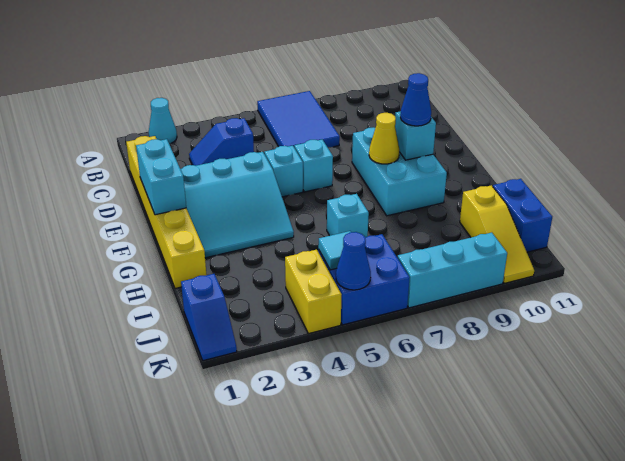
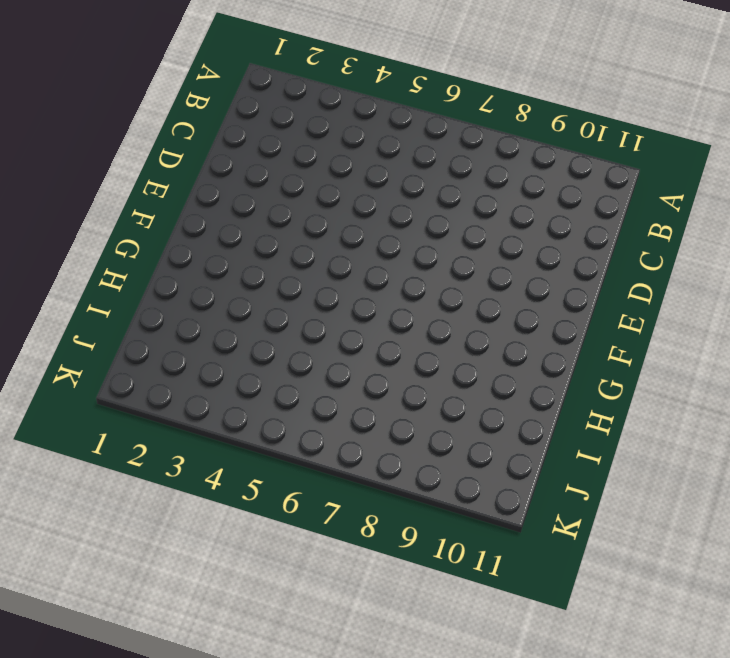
none -> cyan 1x1 cone [149,98,177,144]
none -> blue 2x3 tile [257,91,340,147]
none -> yellow 1x6 brick [126,136,206,288]

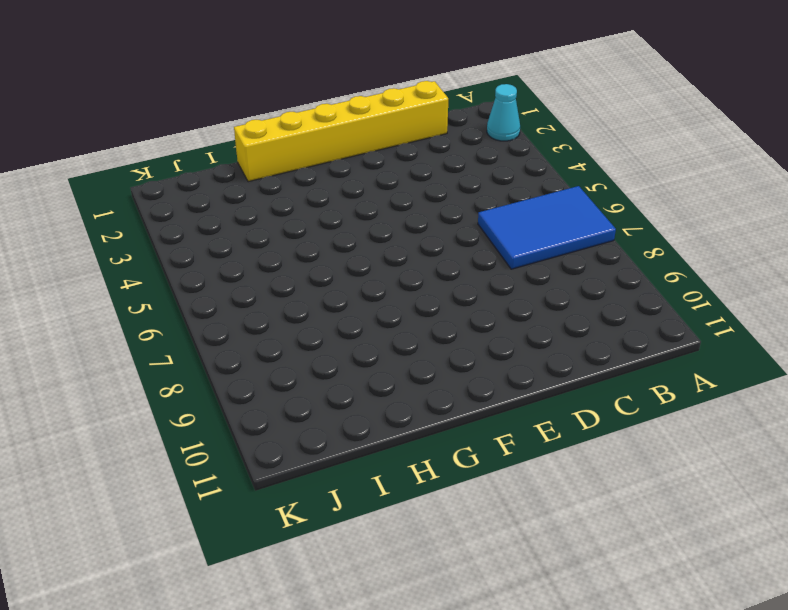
none -> blue 1x2 slope [189,118,254,166]
none -> cyan 3x3 slope [181,152,294,258]
none -> cyan 1x1 brick [264,146,303,197]

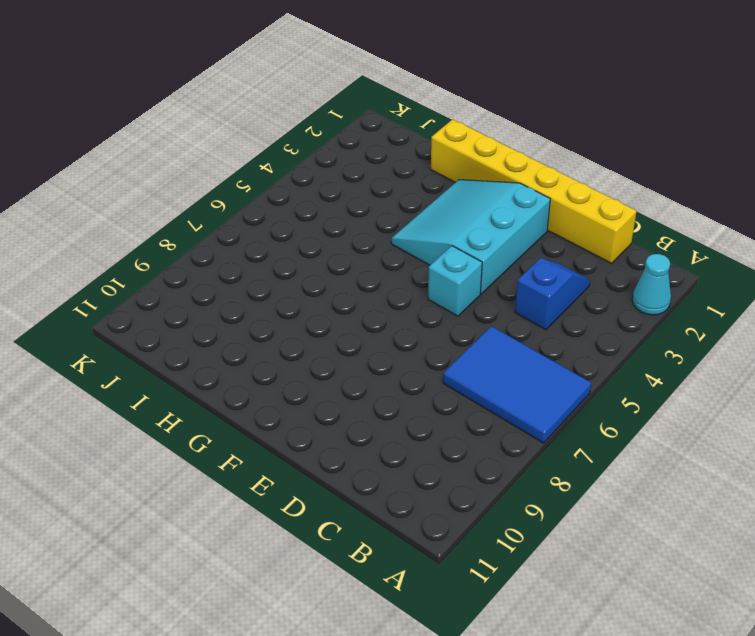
none -> cyan 1x1 brick [294,139,333,192]
none -> cyan 2x3 brick [352,127,447,216]
none -> cyan 1x1 brick [327,194,369,238]

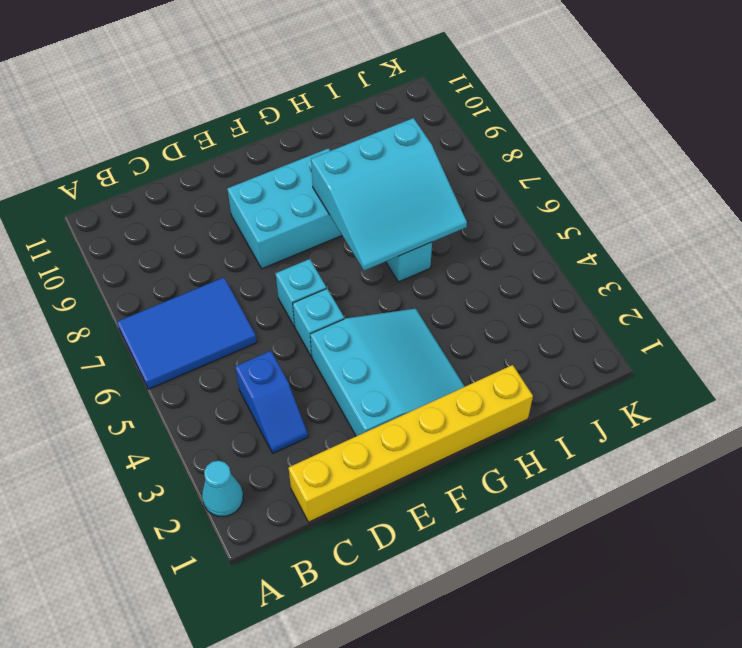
cyan 3x3 slope [311,118,467,271] -> none
none -> yellow 1x3 slope [460,185,534,283]
none -> blue 1x2 brick [493,179,552,252]
none -> blue 1x2 slope [181,274,237,361]

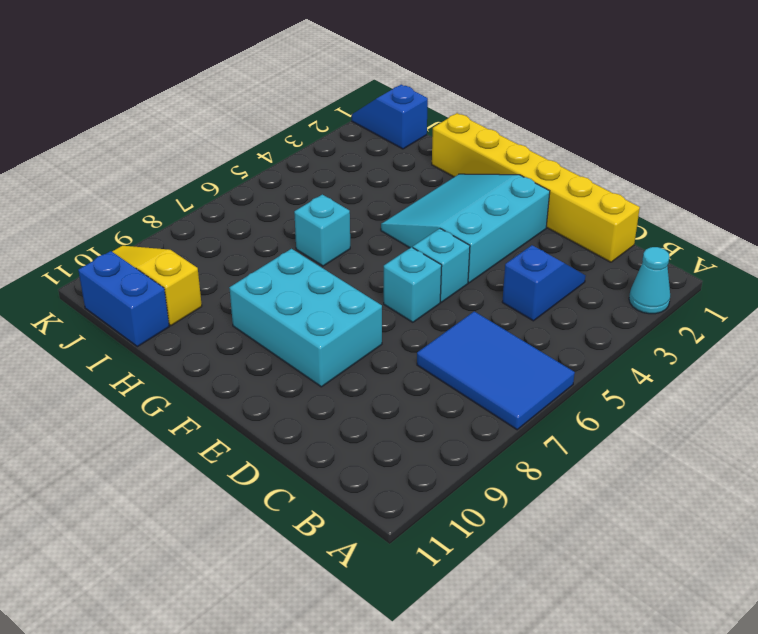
none -> yellow 1x2 brick [285,250,342,334]
none -> blue 2x2 brick [318,234,410,325]
none -> cyan 1x3 brick [397,233,507,308]

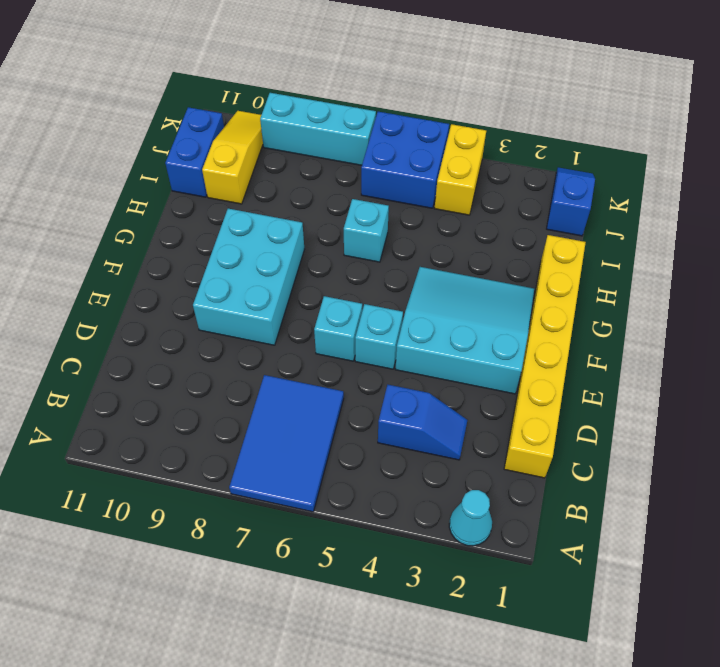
none -> cyan 1x2 brick [136,139,186,215]
none -> yellow 1x1 cone [369,113,400,164]
none -> cyan 1x1 brick [395,111,436,160]

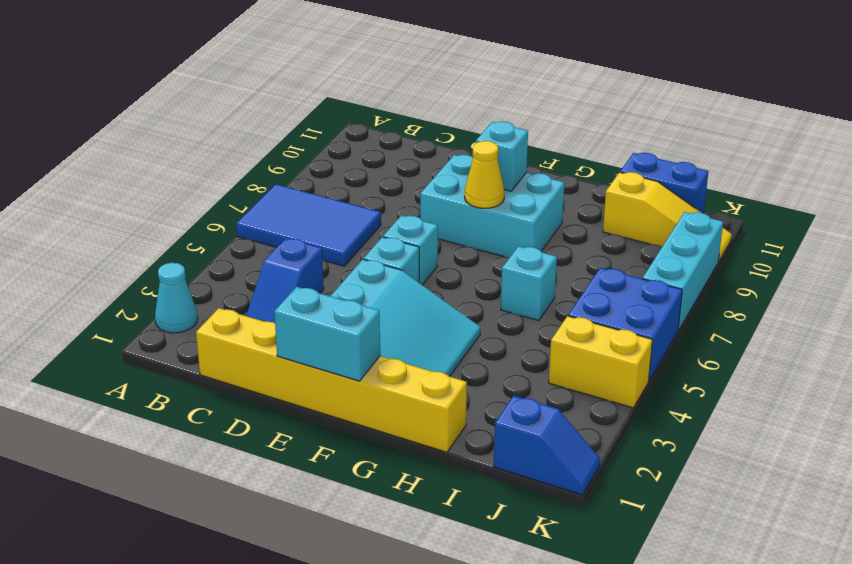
none -> cyan 1x1 tile [318,231,351,270]
none -> blue 1x1 cone [336,232,371,290]
none -> blue 1x1 cone [400,73,431,126]

